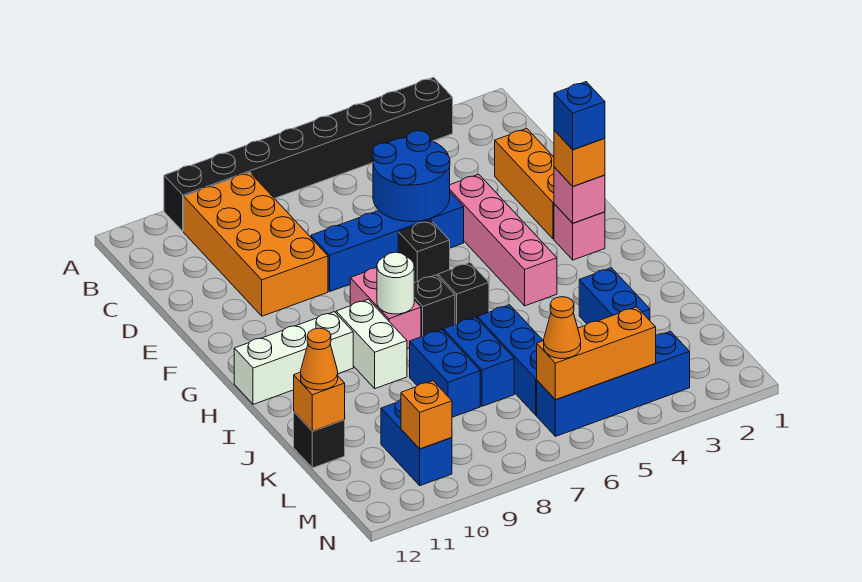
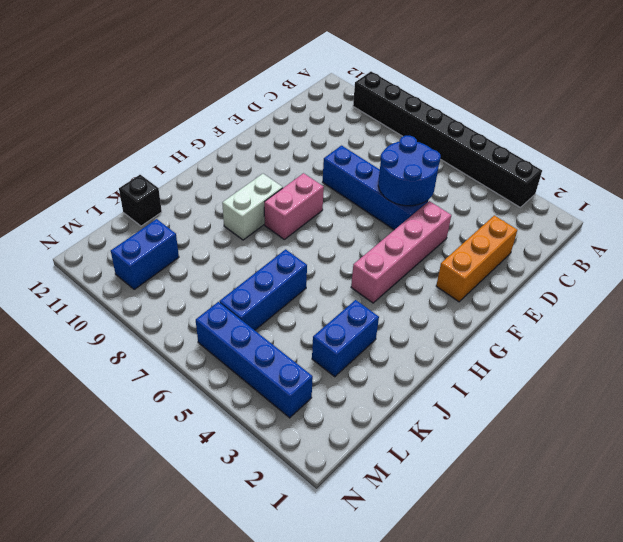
none -> orange 2x4 brick [184,172,328,316]
none -> black 1x1 brick [398,220,450,283]
none -> pink 1x1 brick [554,204,605,260]

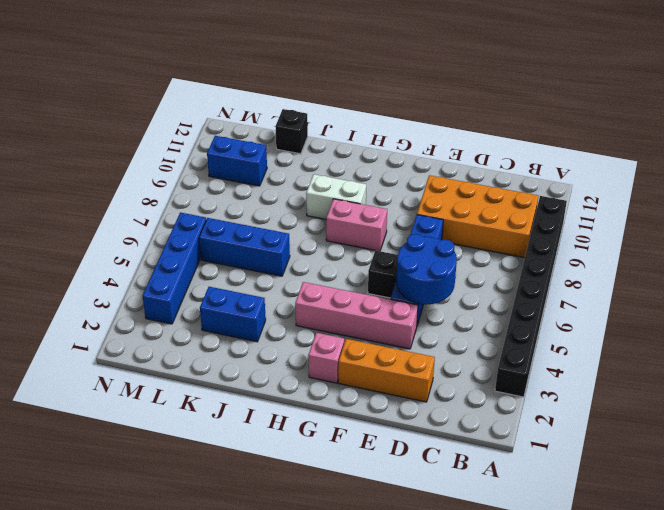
none -> black 1x1 brick [438,263,489,324]
none -> black 1x1 brick [414,275,455,337]
none -> white 1x3 brick [234,312,353,404]

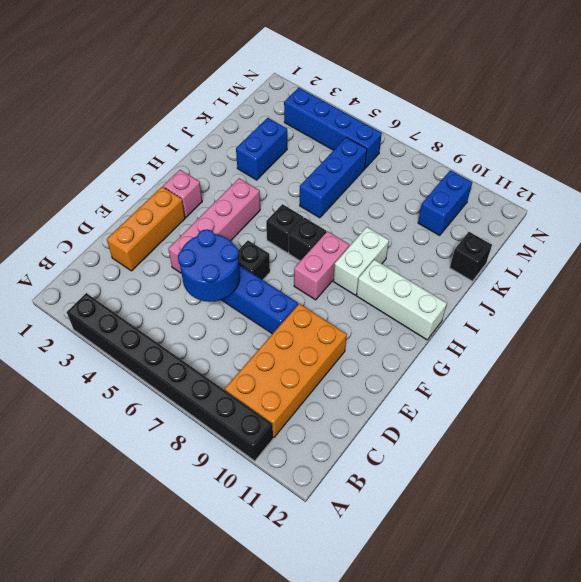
none -> blue 1x2 brick [443,317,514,406]
none -> blue 1x2 brick [410,329,480,417]
none -> pink 1x1 brick [554,167,605,223]

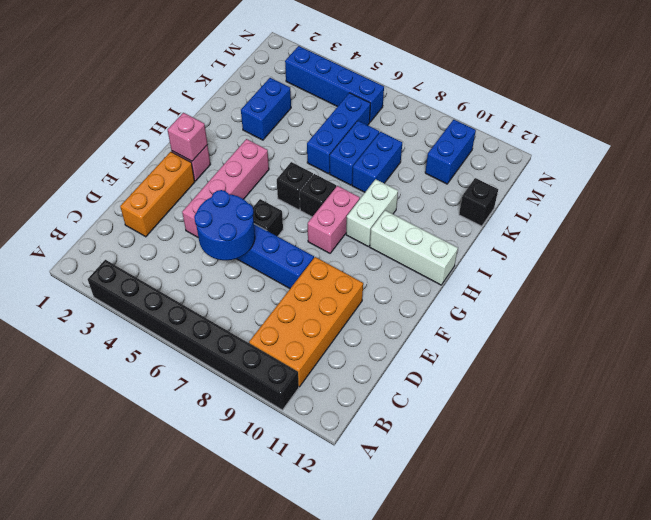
none -> white 1x1 round brick [377,252,414,314]
none -> orange 1x1 brick [294,372,345,431]
none -> orange 1x3 brick [537,307,656,400]

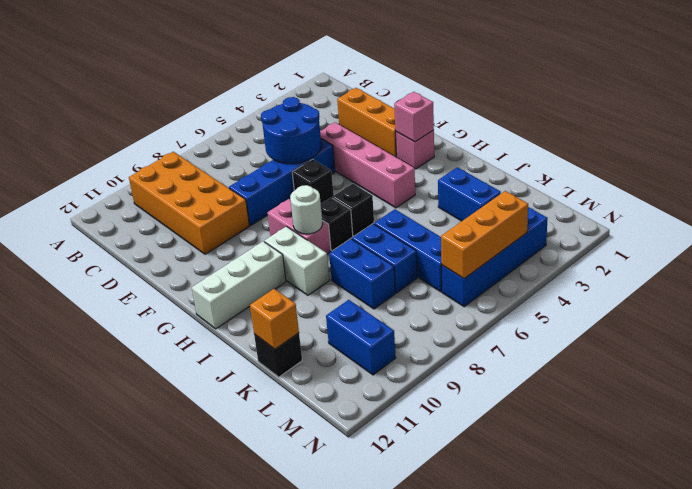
none -> black 1x8 brick [164,77,453,231]
none -> orange 1x1 brick [401,381,452,449]
none -> orange 1x1 brick [554,130,605,186]

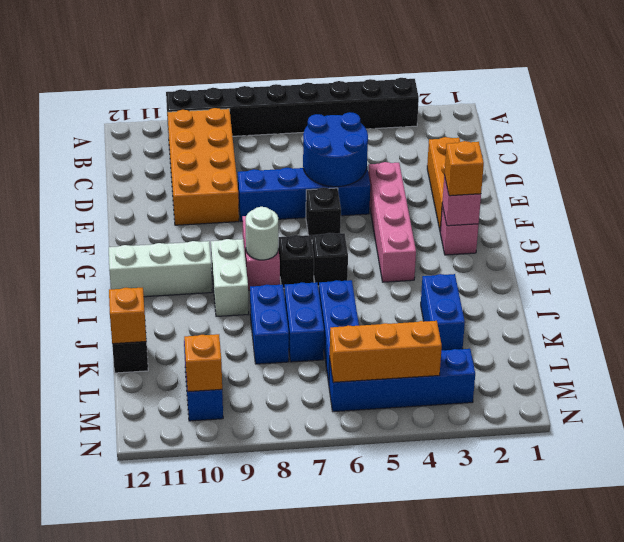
none -> orange 1x1 cone [301,328,338,390]
none -> orange 1x1 cone [544,297,581,359]
none -> blue 1x1 brick [554,82,605,150]

